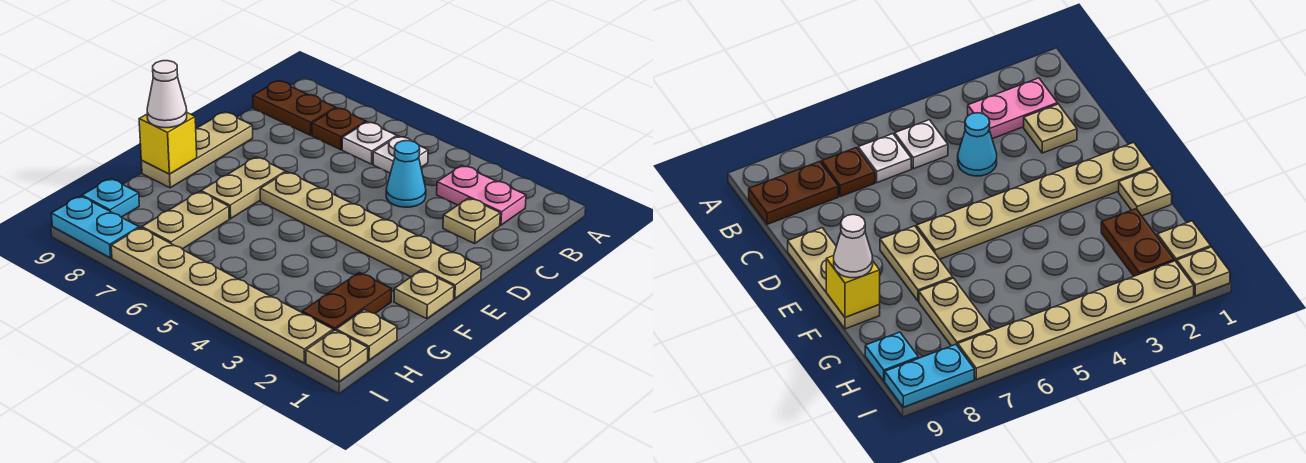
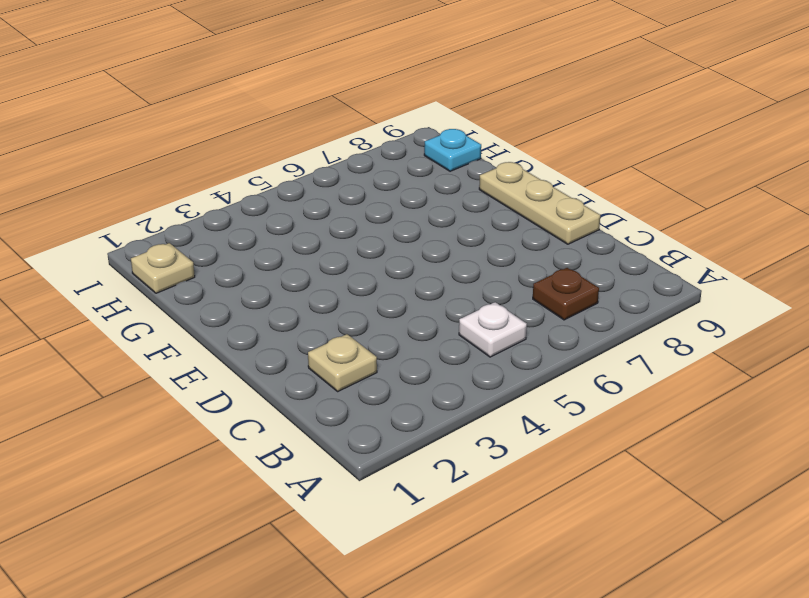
none -> pink 1x2 plate [437,165,526,225]
none -> white 1x1 plate [342,122,397,164]
none -> brown 1x2 plate [253,81,336,135]

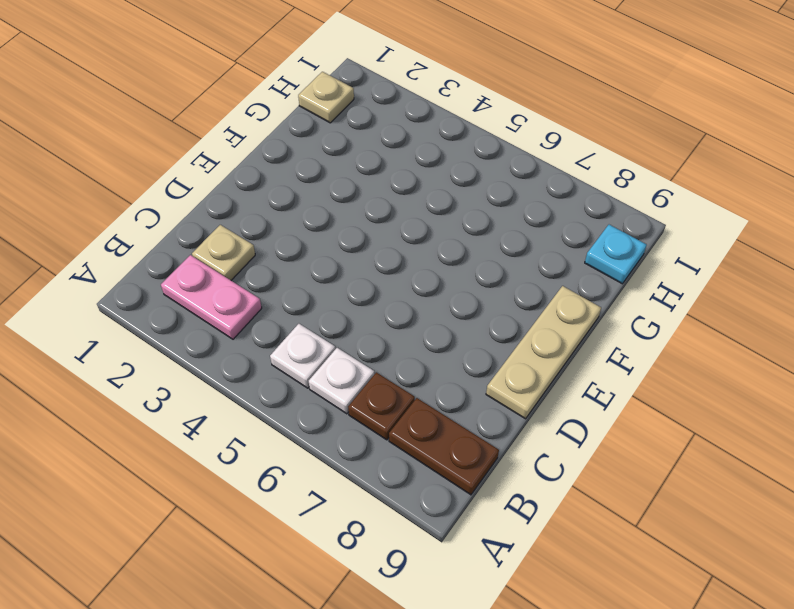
none -> cyan 1x1 cone [386,141,426,207]
none -> tan 1x6 plate [260,172,481,299]
none -> tan 1x2 plate [201,157,285,219]

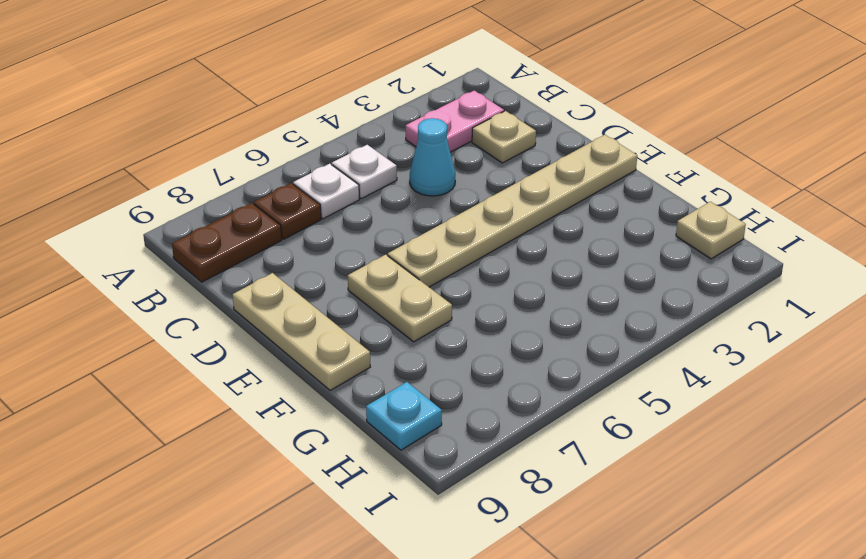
none -> tan 1x1 plate [394,270,454,319]
none -> brown 1x2 plate [302,272,391,331]
none -> tan 1x2 plate [142,192,229,249]

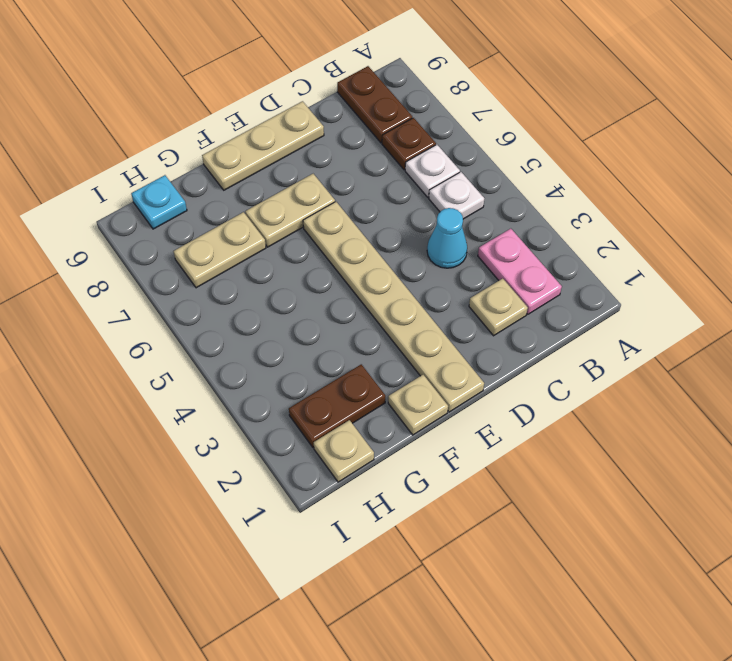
none -> tan 1x1 plate [306,330,368,382]
none -> tan 1x6 plate [111,228,333,363]
none -> cyan 1x2 plate [51,196,139,258]

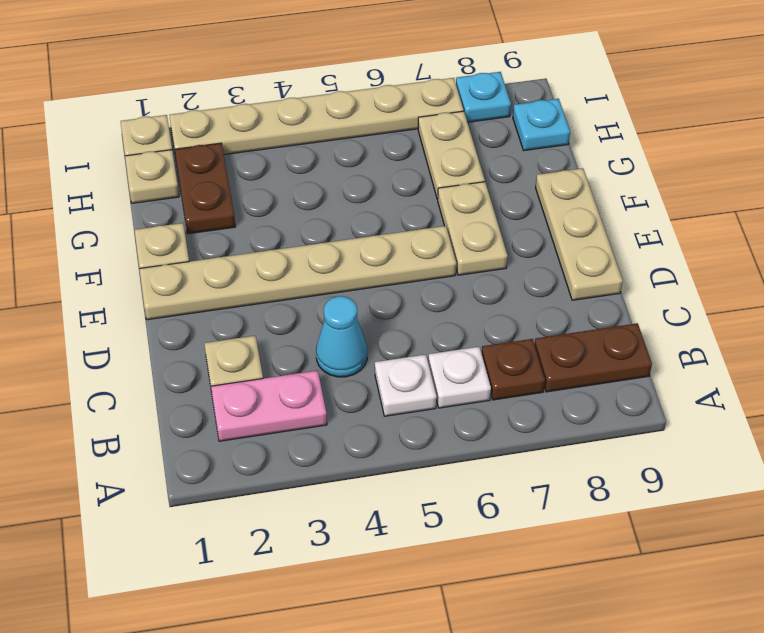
cyan 1x1 plate [456,72,511,122] -> cyan 1x2 plate [51,196,139,258]
none -> yellow 1x1 brick [139,113,197,174]
none -> white 1x1 cone [147,61,187,128]

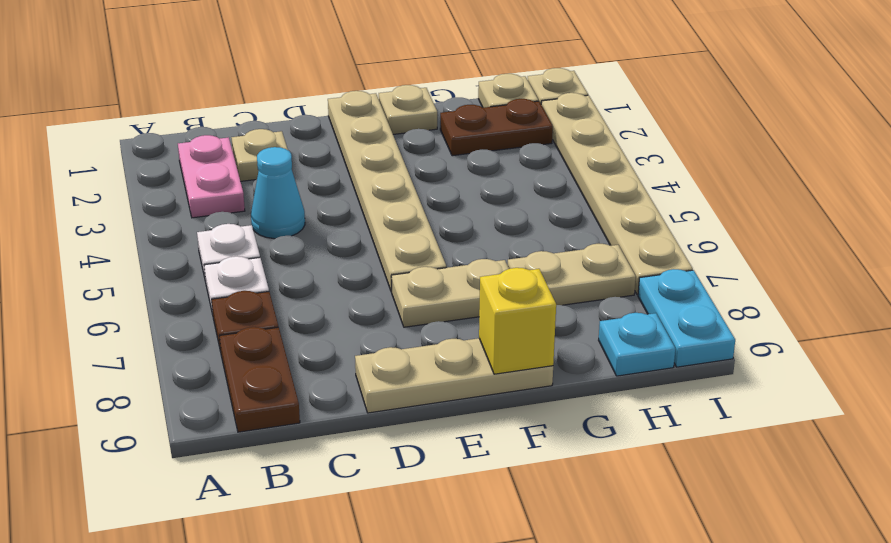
none -> white 1x1 cone [147,61,187,128]

